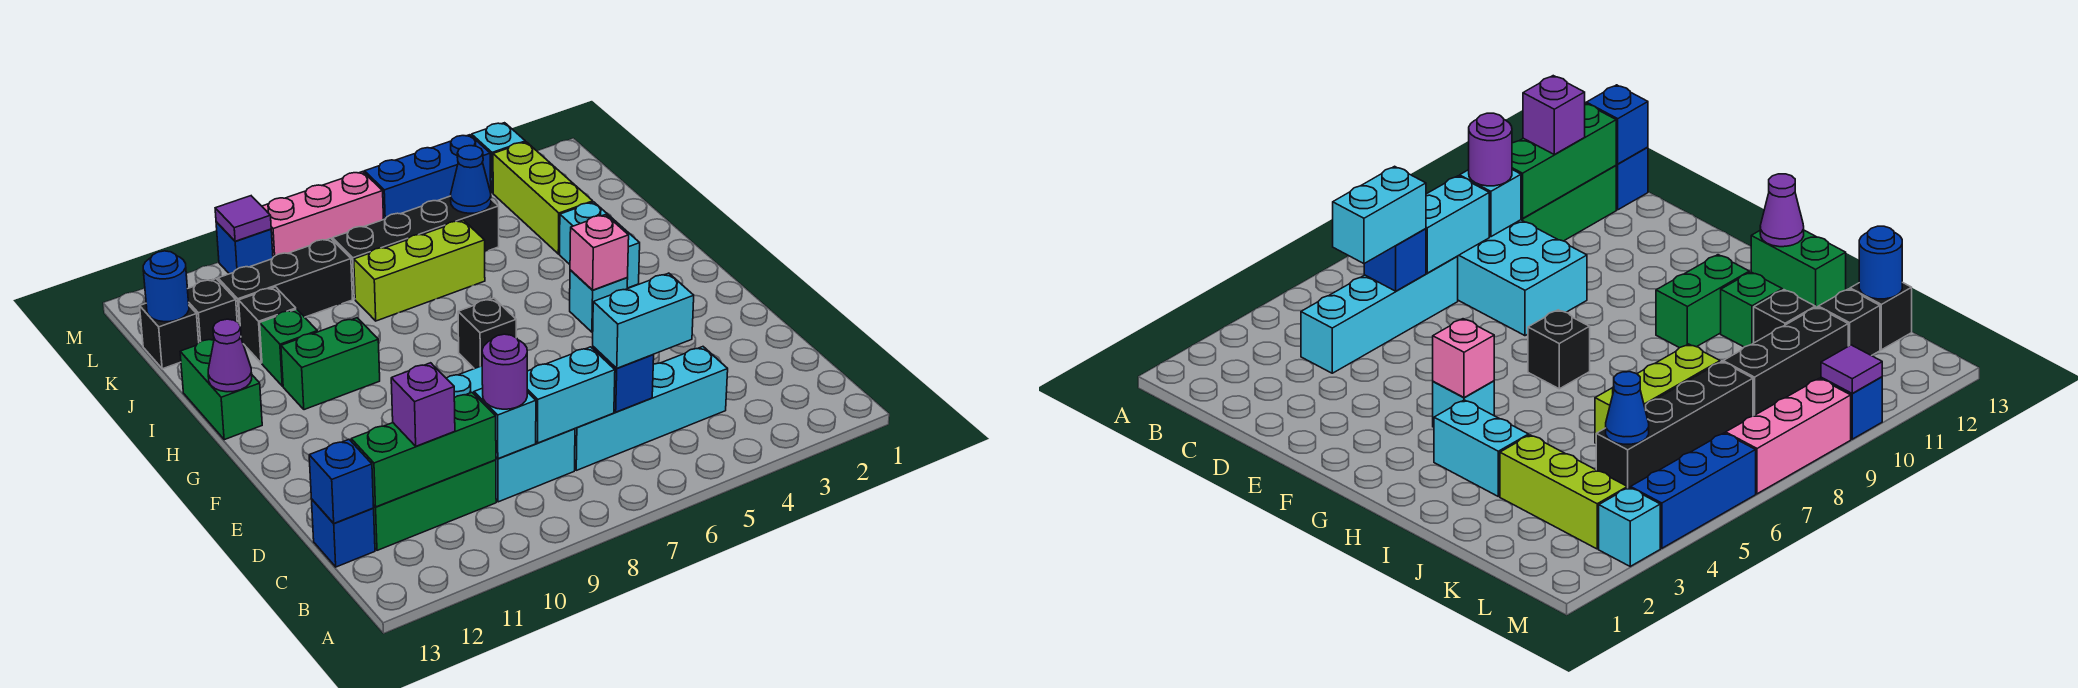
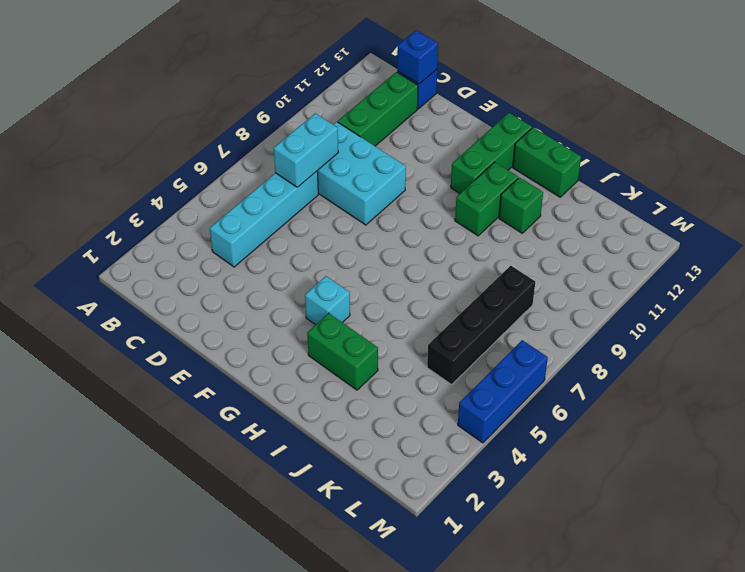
green 1x3 brick [451,113,532,193] -> green 1x3 brick moved to [351,392,496,507]
green 1x2 brick [307,313,378,390] -> cyan 1x2 brick [560,202,640,288]
none -> black 1x1 brick [458,298,516,369]
none -> lime 1x3 brick [493,142,593,254]
none -> lime 1x3 brick [354,220,485,321]
none -> black 1x1 brick [239,287,296,363]

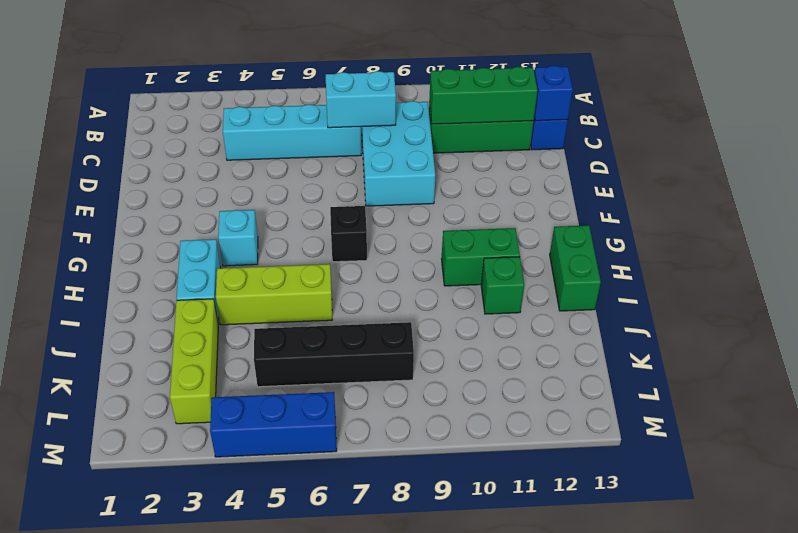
lime 1x3 brick [216,264,332,325] -> lime 1x3 brick moved to [354,220,485,321]
none -> black 1x1 brick [239,287,296,363]
none -> black 1x3 brick [218,238,353,324]
none -> black 1x1 brick [188,279,237,342]
none -> black 1x1 brick [140,303,199,369]

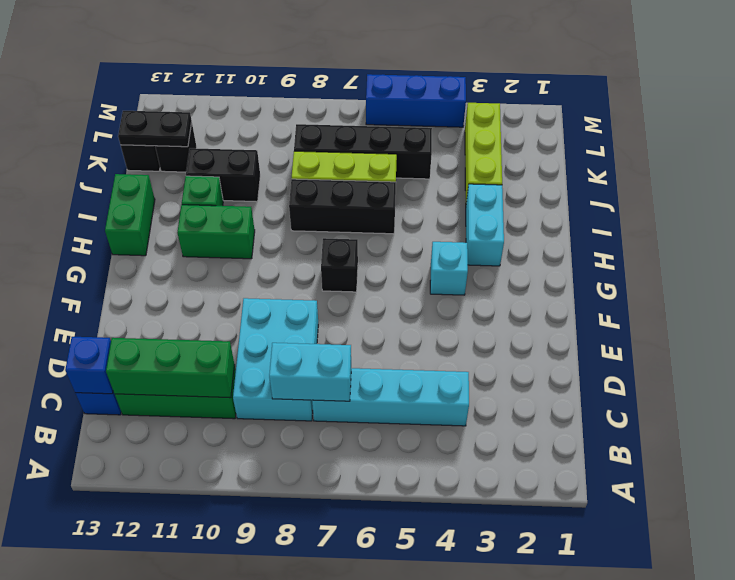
black 1x3 brick [289,179,396,234] -> black 1x3 brick moved to [218,238,353,324]
black 1x2 brick [186,148,260,202] -> black 1x1 brick [239,287,296,363]
black 1x2 plate [118,111,192,147] -> blue 1x1 round brick [143,251,189,322]
none -> cyan 1x1 brick [472,123,525,193]
none -> pink 1x3 brick [262,172,384,257]
none -> blue 1x1 brick [216,222,273,274]
none -> blue 1x1 brick [593,347,654,412]

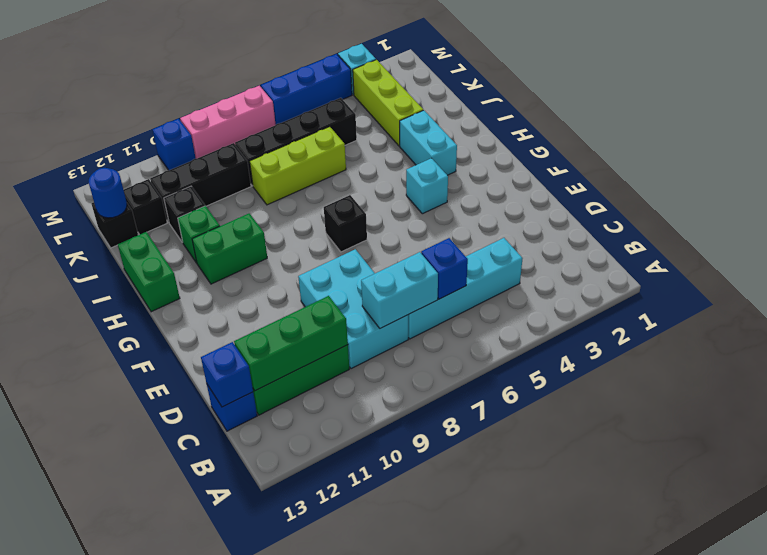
none -> cyan 1x1 brick [474,388,536,459]
none -> pink 1x1 brick [570,215,629,290]
none -> purple 1x1 cone [208,319,252,392]
none -> blue 1x1 cone [451,146,491,213]

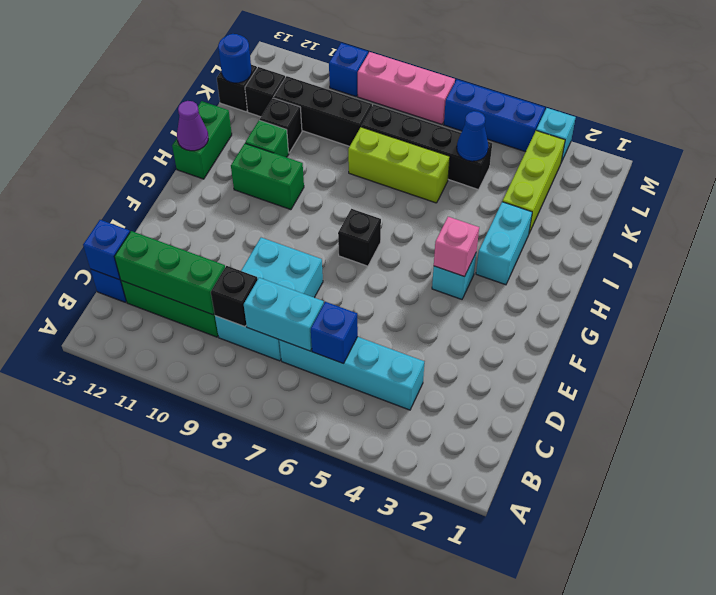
black 1x1 brick [211,266,258,327] -> cyan 1x1 brick [474,388,536,459]
none -> purple 1x1 tile [215,196,271,241]
none -> cyan 1x2 brick [593,273,694,368]
none -> purple 1x1 round brick [482,334,527,409]
none -> purple 1x1 brick [391,363,455,446]

